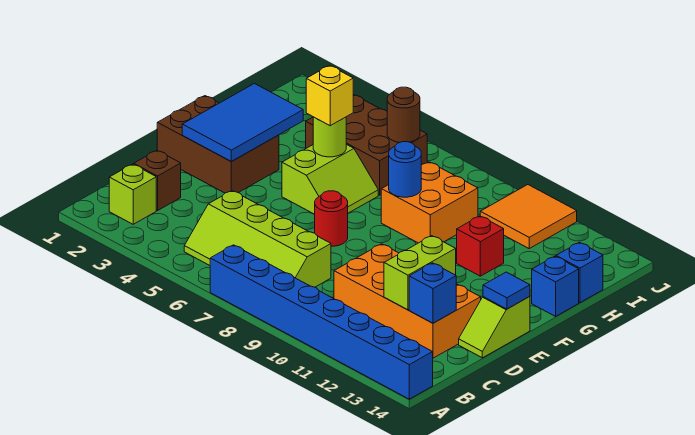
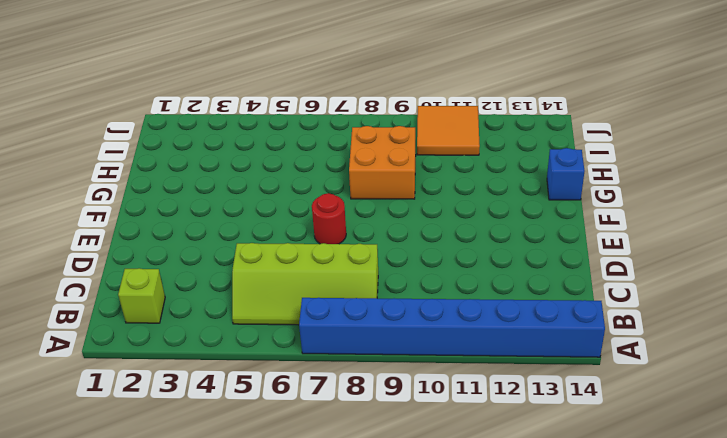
none -> brown 1x1 brick [134,150,181,211]
none -> orange 2x4 brick [334,244,481,358]
none -> lime 1x2 slope [459,297,530,358]

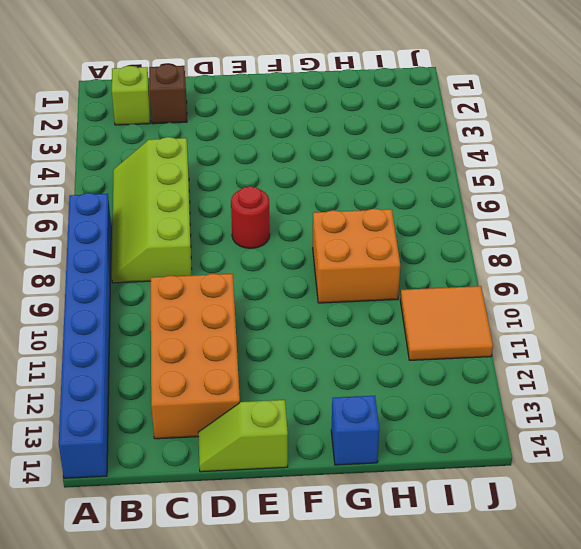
none -> brown 2x3 brick [157,96,279,193]
none -> lime 2x2 slope [282,144,378,214]
none -> red 1x1 brick [457,216,504,276]

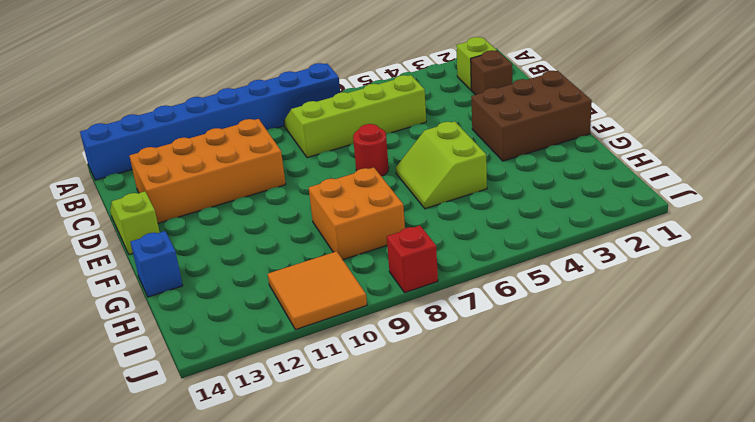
red 1x1 brick [387,226,438,292] -> red 1x1 brick moved to [457,216,504,276]
none -> brown 2x3 brick [306,94,427,195]
none -> blue 1x1 brick [556,242,603,303]
none -> lime 1x2 brick [384,236,456,310]

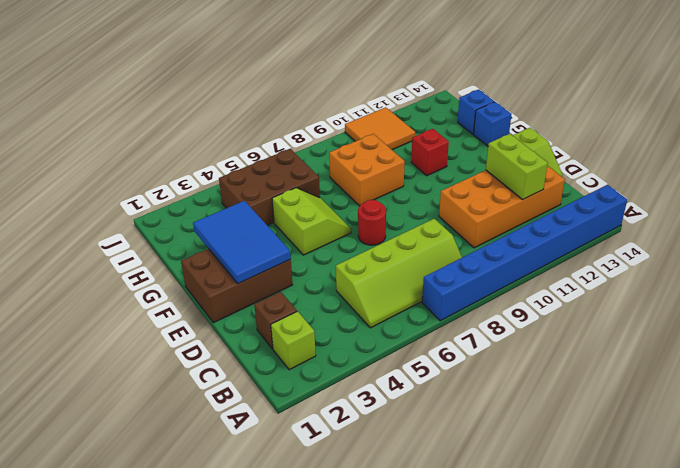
none -> blue 1x1 brick [409,263,456,323]
none -> blue 1x1 tile [483,272,530,309]
none -> lime 1x1 round brick [313,117,346,157]

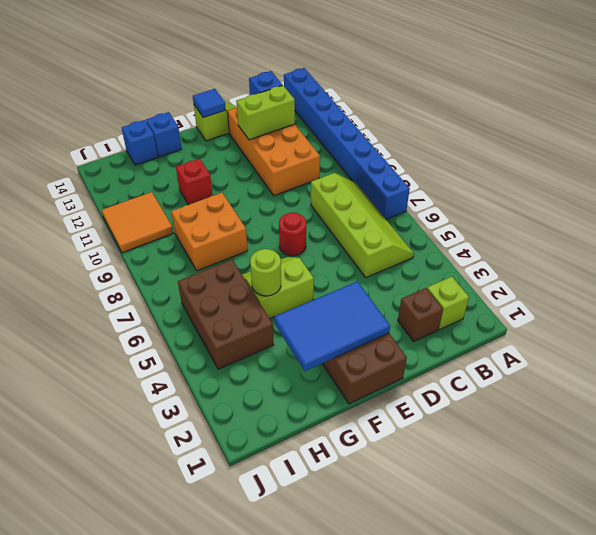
none -> blue 1x1 round brick [389,142,421,197]
none -> brown 1x1 round brick [387,87,420,143]
none -> yellow 1x1 brick [306,65,353,126]

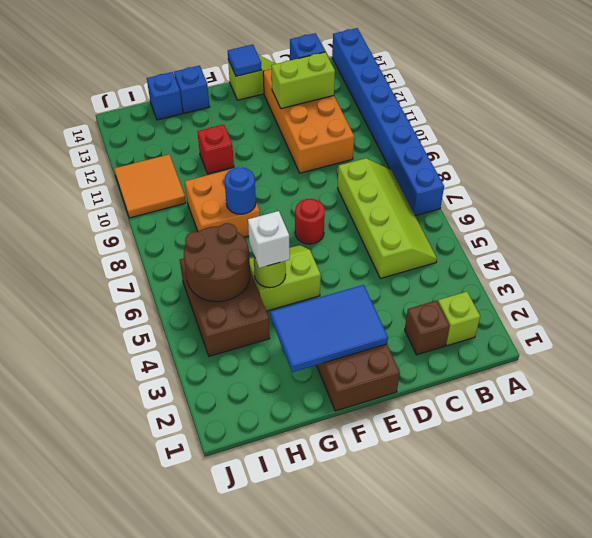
white 1x1 brick [248,211,290,268] -> yellow 1x1 brick [306,65,353,126]
brown 2x2 round brick [184,223,250,302] -> brown 1x1 round brick [387,87,420,143]

